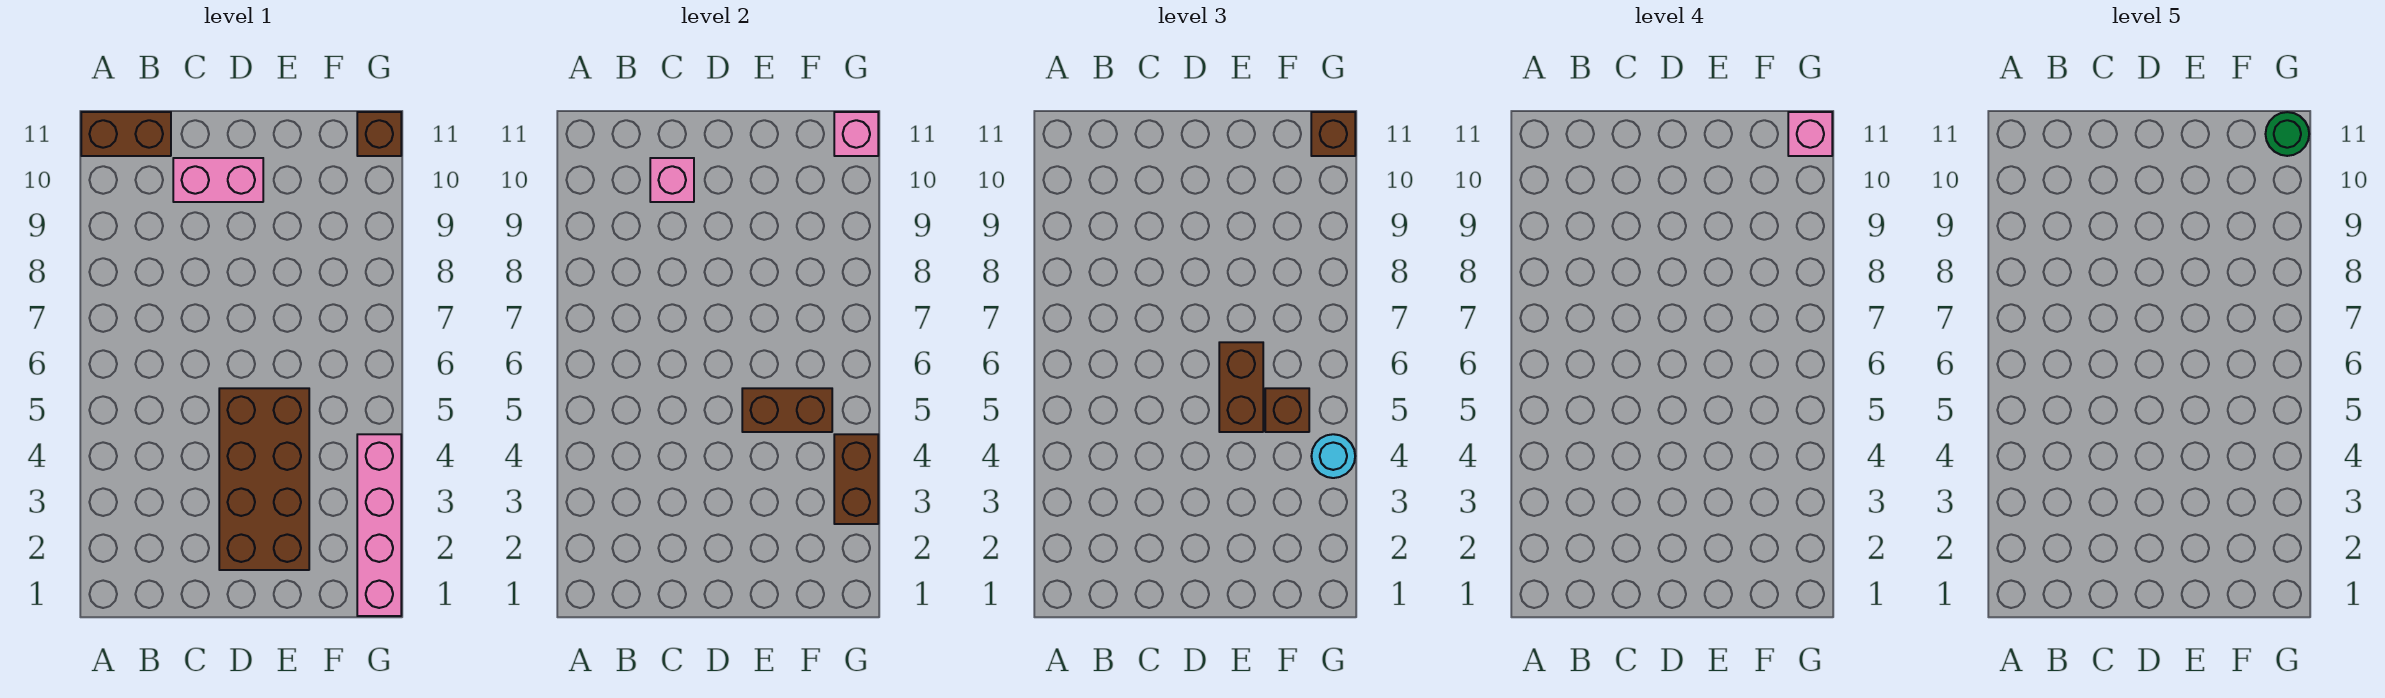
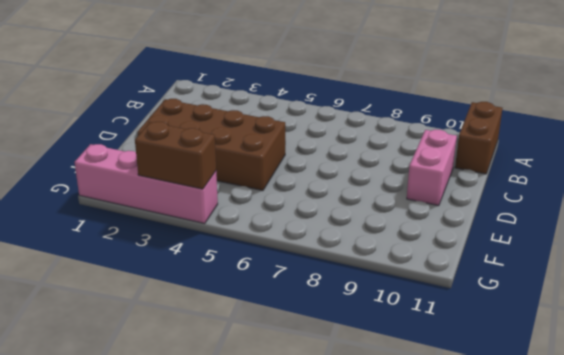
none -> brown 1x1 brick [357,112,401,156]
none -> pink 1x1 brick [650,158,694,202]
none -> brown 1x2 brick [742,388,832,432]

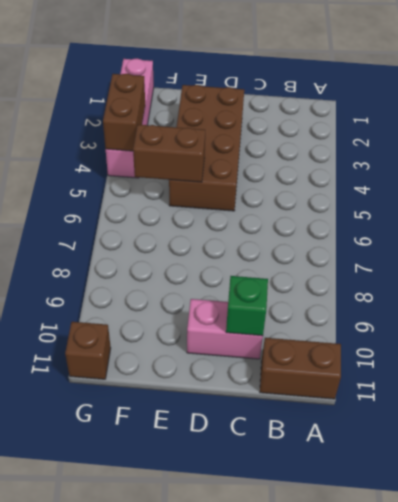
green 1x1 brick [226,276,268,336] -> pink 1x1 brick [650,158,694,202]
none -> pink 1x1 brick [834,112,878,156]
none -> brown 1x2 brick [1219,342,1263,432]
none -> brown 1x1 brick [1265,388,1309,432]

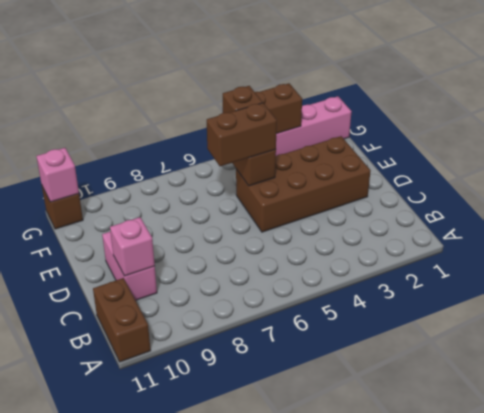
none -> cyan 1x1 round brick [1311,434,1355,478]
none -> brown 1x1 brick [1311,112,1355,156]
none -> pink 1x1 brick [1788,112,1832,156]

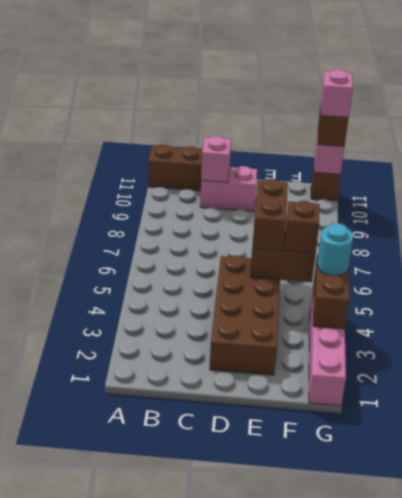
none -> green 1x1 round brick [2266,112,2309,156]

